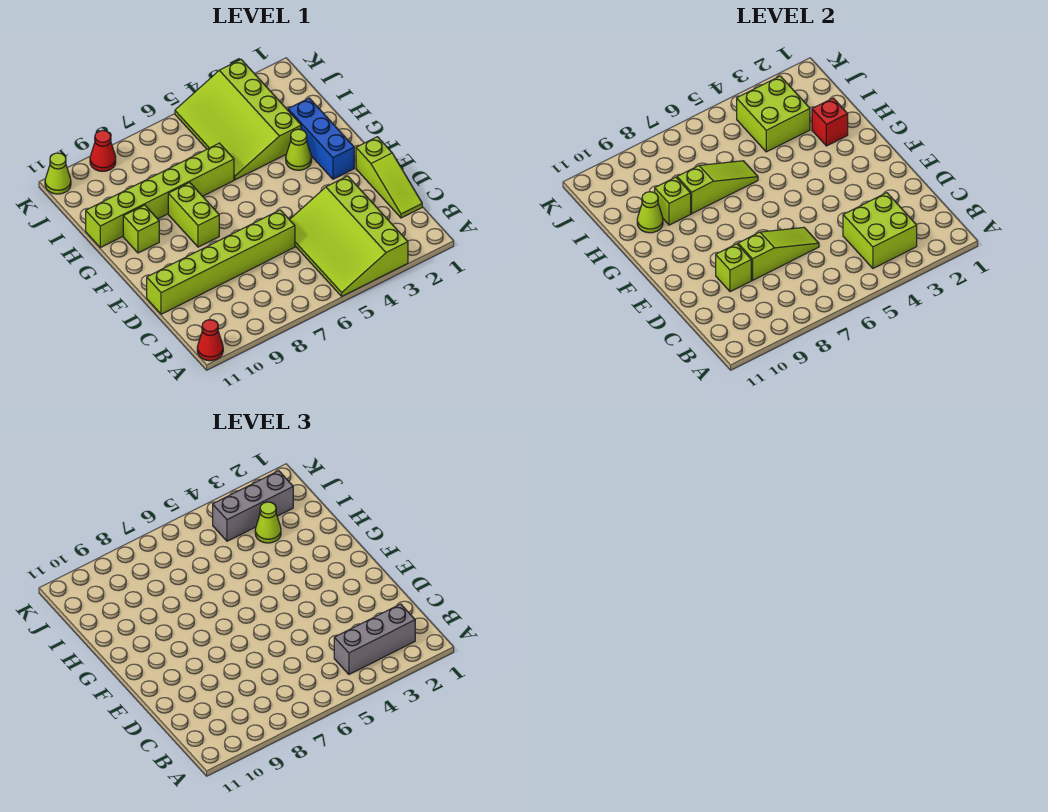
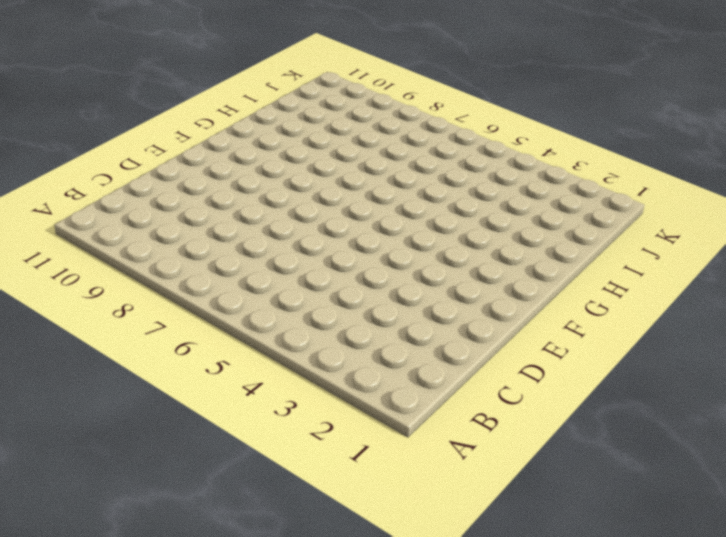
none -> lime 3x4 slope [290,176,408,296]
none -> red 1x1 cone [197,320,223,361]
none -> lime 1x3 slope [356,137,422,218]

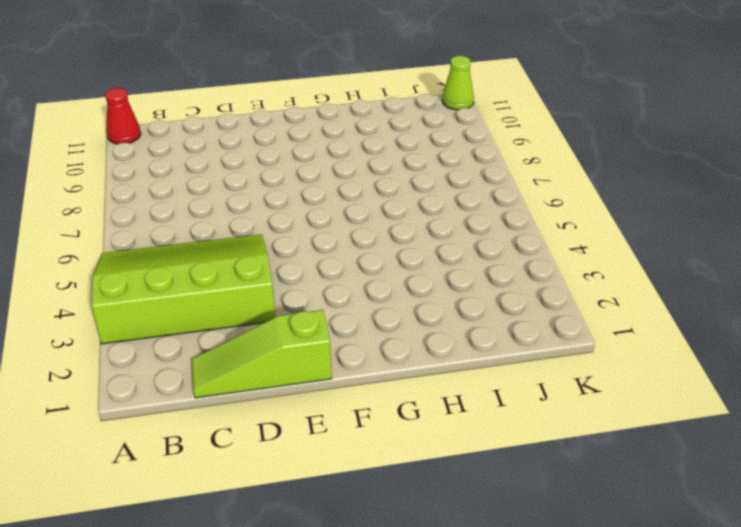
none -> lime 1x6 brick [147,210,295,314]
none -> blue 1x3 brick [288,98,354,179]
none -> lime 1x2 brick [168,182,219,247]

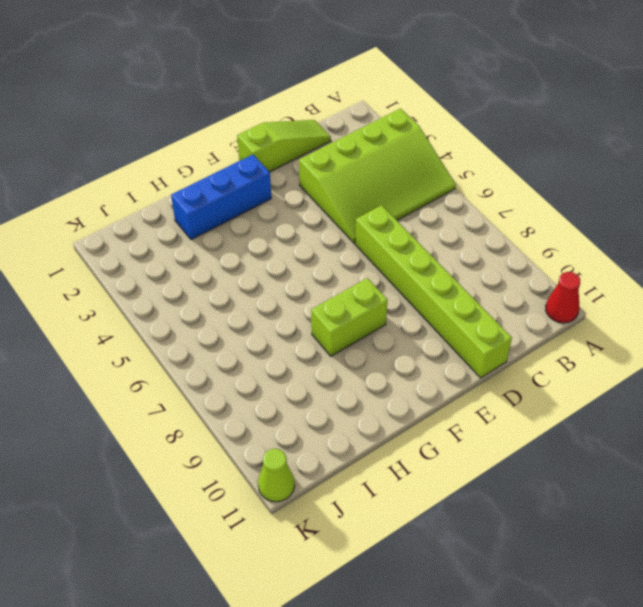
none -> lime 1x1 cone [286,129,312,170]
none -> lime 1x1 brick [123,205,159,253]
none -> lime 3x4 slope [175,60,301,180]

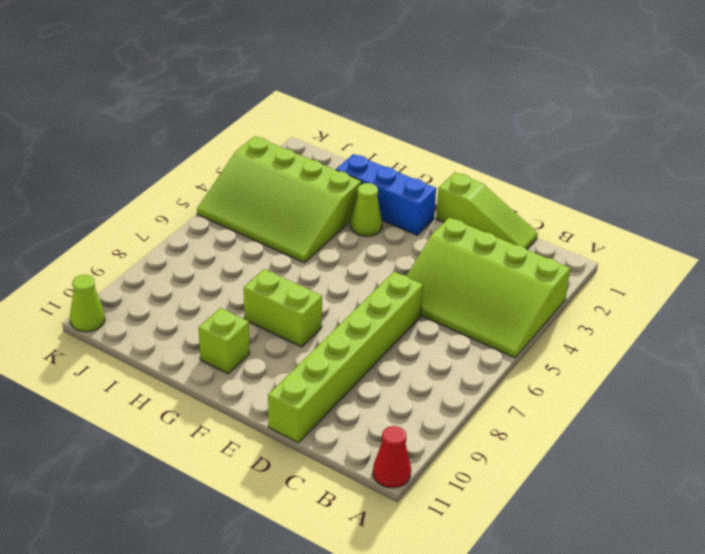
none -> lime 1x6 brick [86,143,234,248]
none -> red 1x1 cone [90,130,116,171]
none -> lime 2x2 brick [843,193,917,268]

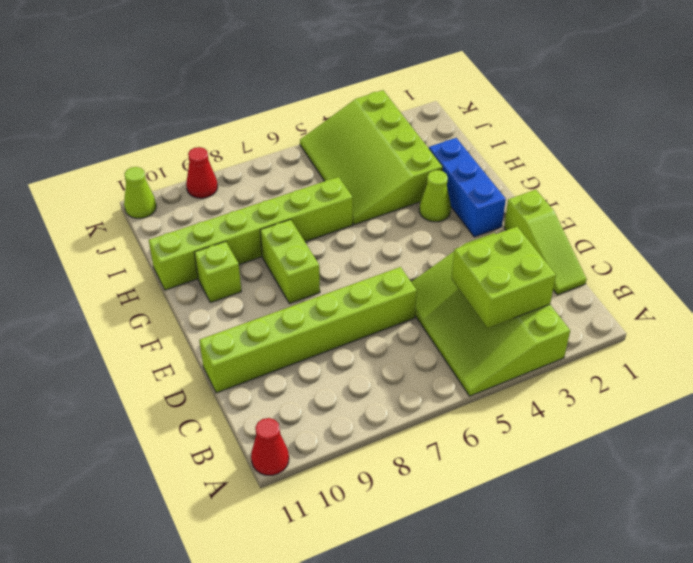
none -> lime 1x3 slope [738,227,819,280]
none -> lime 1x1 brick [716,244,751,292]
none -> red 1x1 brick [812,98,848,146]

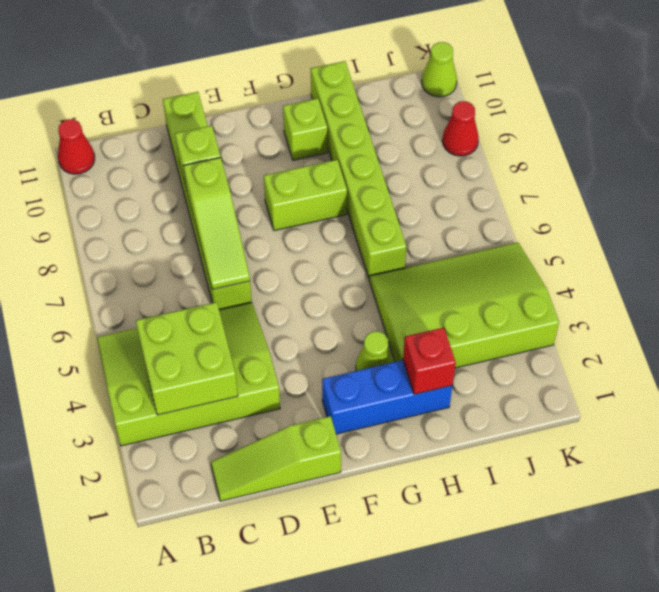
none -> lime 1x3 slope [677,161,758,214]
none -> lime 1x1 brick [655,177,691,225]
none -> lime 1x1 cone [637,192,663,233]

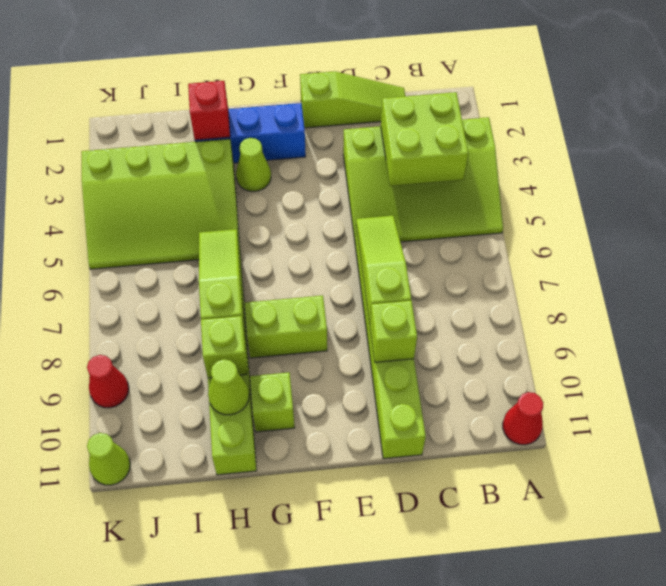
none -> lime 2x2 brick [737,76,810,152]
none -> grey 1x3 brick [334,604,415,674]
none -> lime 1x1 cone [255,502,281,543]

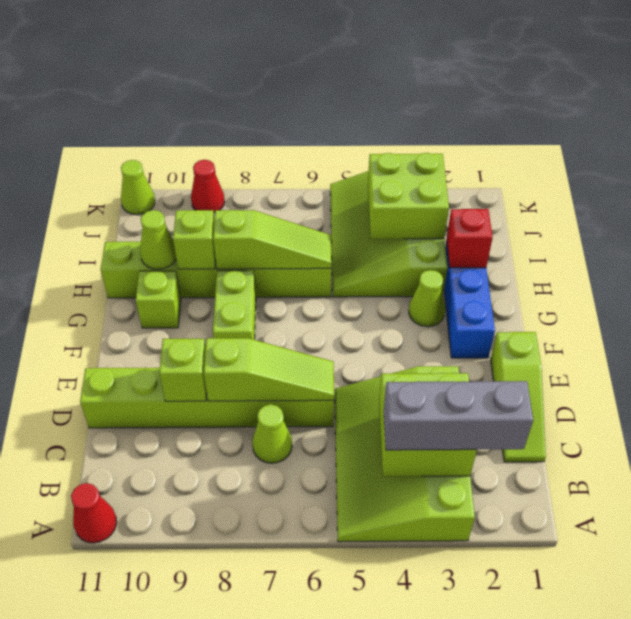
lime 1x1 cone [252,404,292,463] -> lime 1x1 cone moved to [255,502,281,543]
none -> grey 1x3 brick [213,471,293,541]

